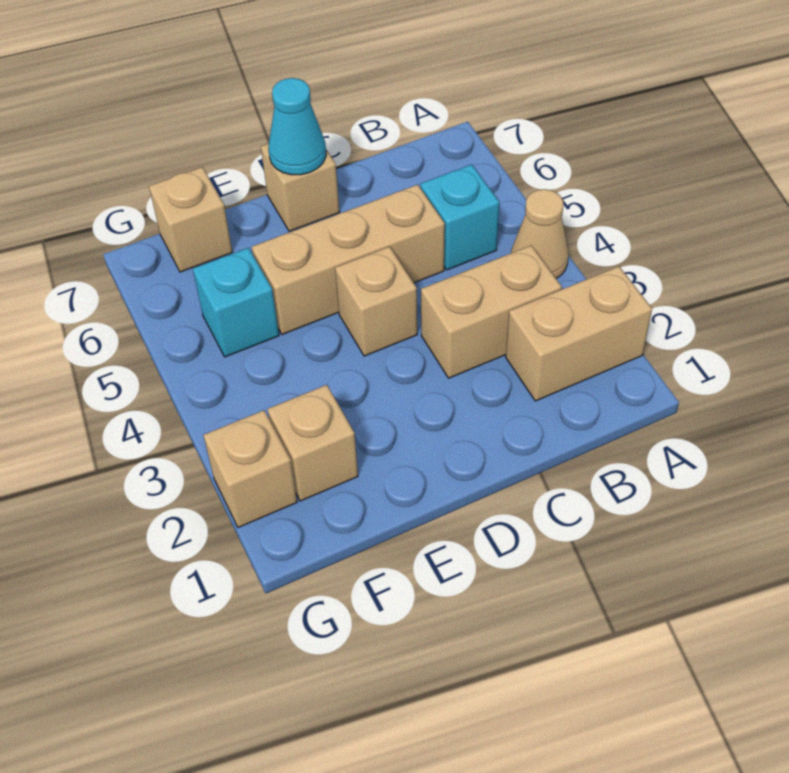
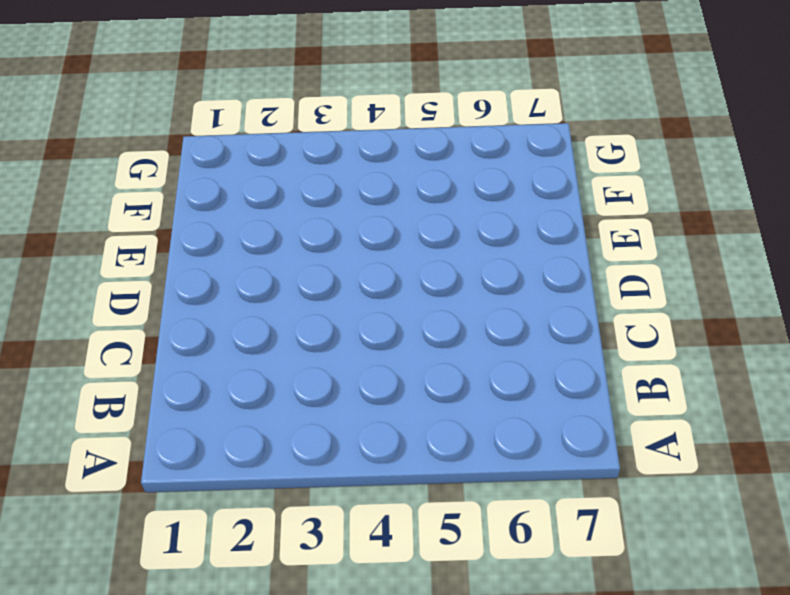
none -> tan 1x2 brick [506,266,652,401]
none -> tan 1x1 cone [511,189,568,278]
none -> tan 1x2 brick [421,245,562,378]

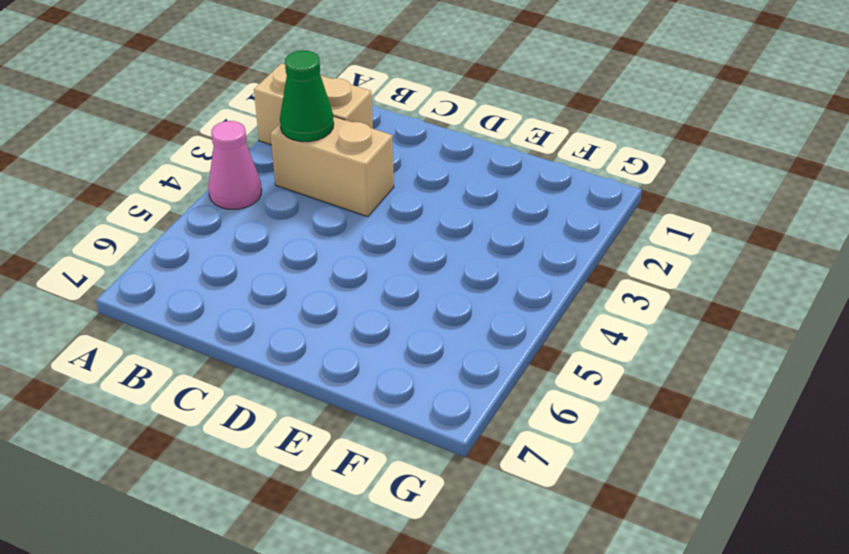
pink 1x1 cone [208,121,262,209] -> tan 1x1 cone [511,189,568,278]
green 1x1 cone [280,50,334,142] -> none
none -> cyan 1x1 brick [421,164,499,270]
none -> tan 1x3 brick [252,185,445,335]
none -> tan 1x1 brick [335,247,417,356]

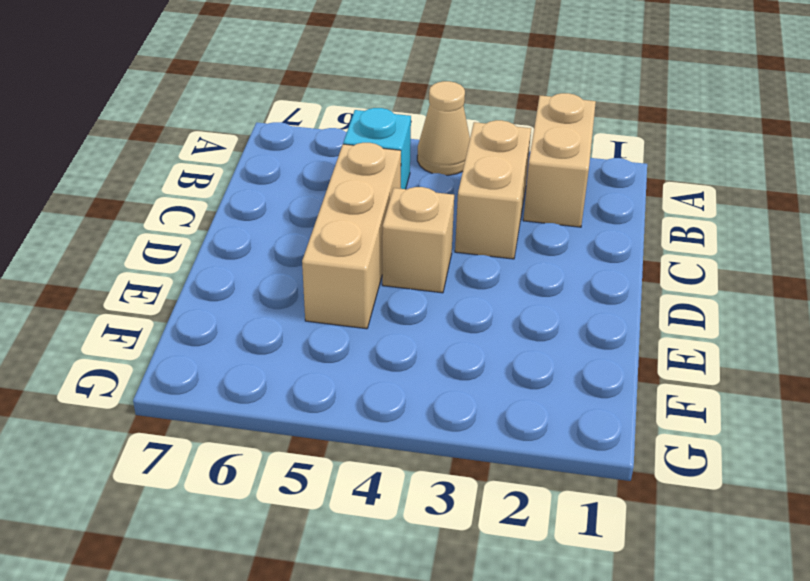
none -> tan 1x1 brick [261,143,340,231]
none -> tan 1x1 brick [268,385,358,501]
none -> cyan 1x1 brick [193,248,279,357]

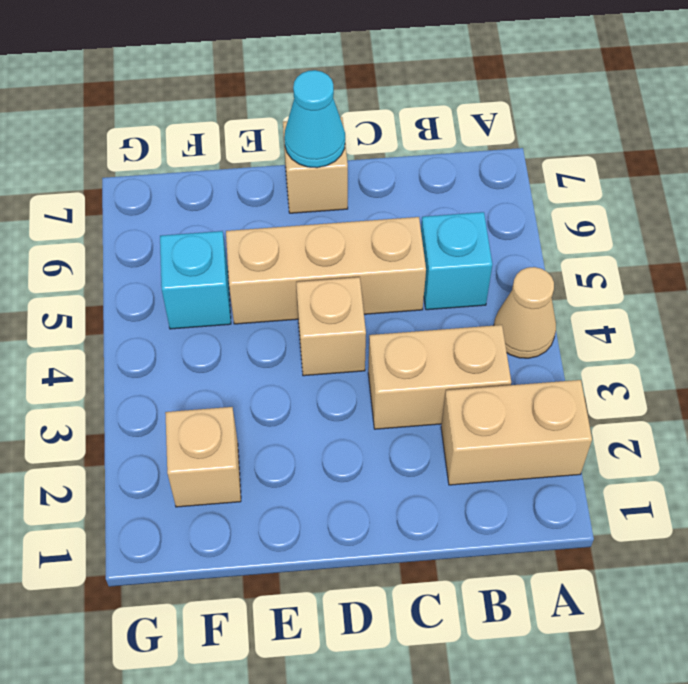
none -> tan 1x1 brick [149,167,232,272]
none -> tan 1x1 brick [203,410,297,528]

